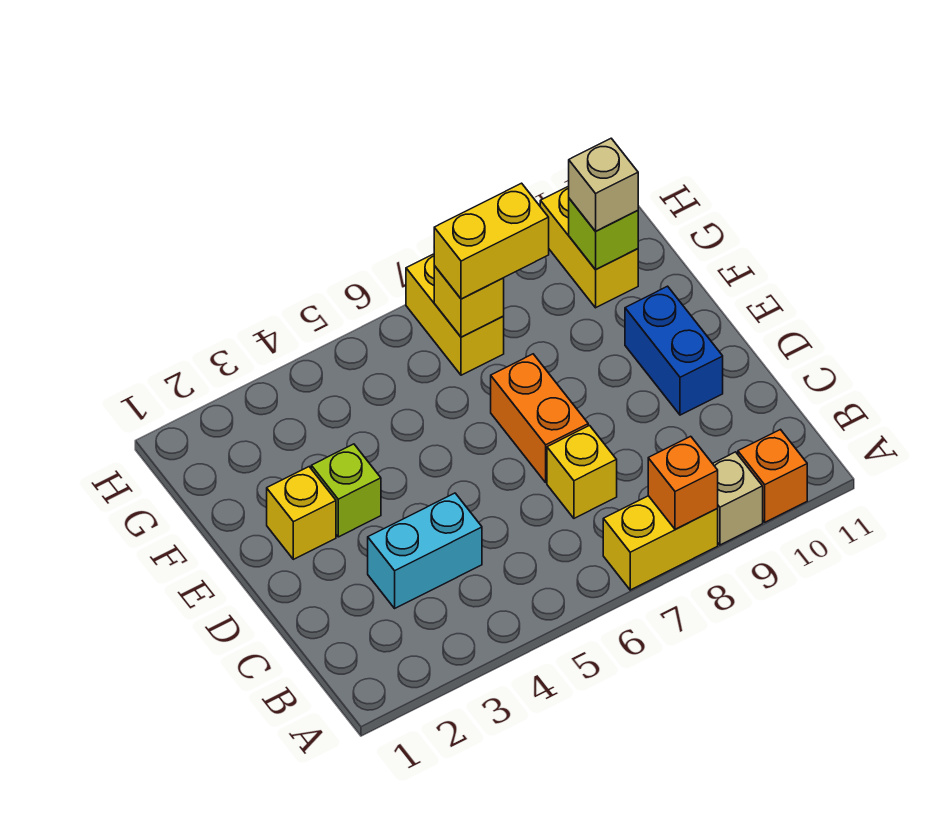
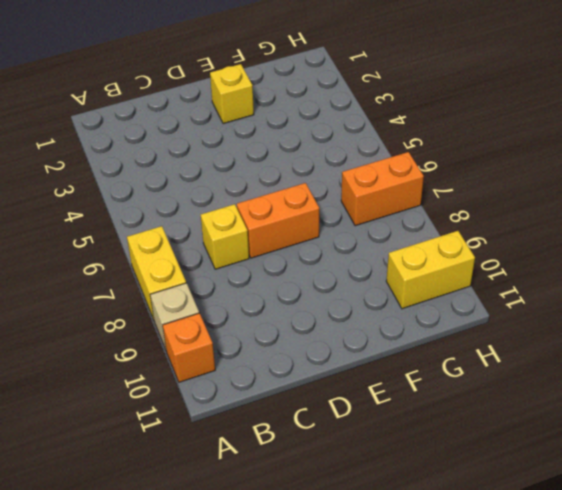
orange 1x2 brick [341,152,424,226] -> yellow 1x2 brick [406,254,504,375]
none -> cyan 1x2 brick [368,493,482,608]
none -> blue 1x2 brick [625,286,723,415]
none -> lime 1x1 brick [311,444,381,537]

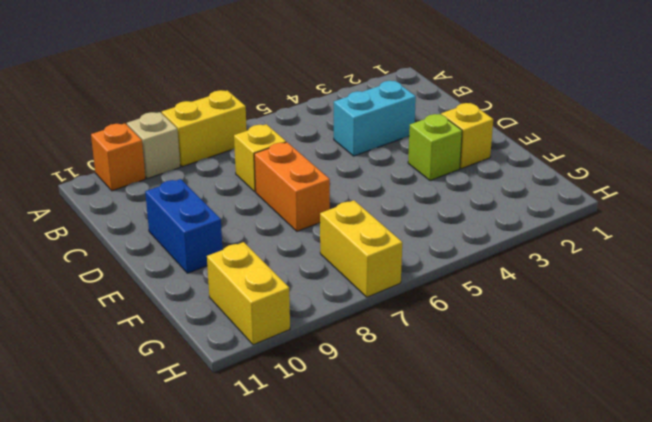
none -> orange 1x1 brick [648,436,718,529]
none -> yellow 1x1 brick [434,266,504,337]
none -> lime 1x1 brick [569,199,638,270]

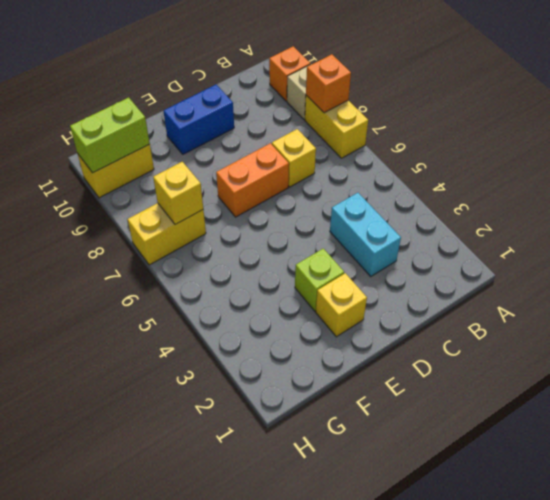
lime 1x2 brick [70,97,150,173] -> lime 1x1 brick [569,199,638,270]
none -> yellow 1x2 brick [434,183,549,299]
none -> tan 1x1 brick [569,138,638,231]

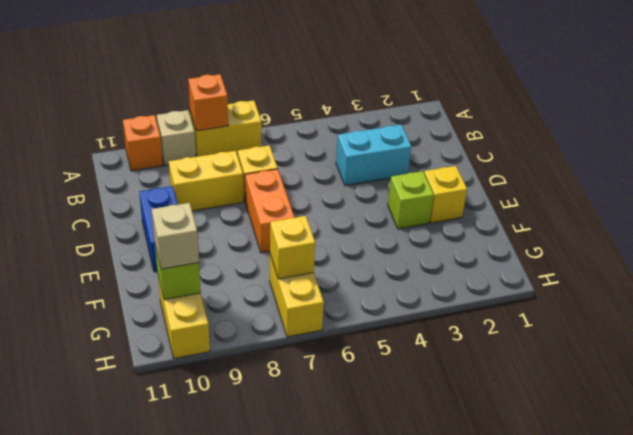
yellow 1x2 brick [169,151,243,211] -> yellow 1x2 brick moved to [434,183,549,299]

